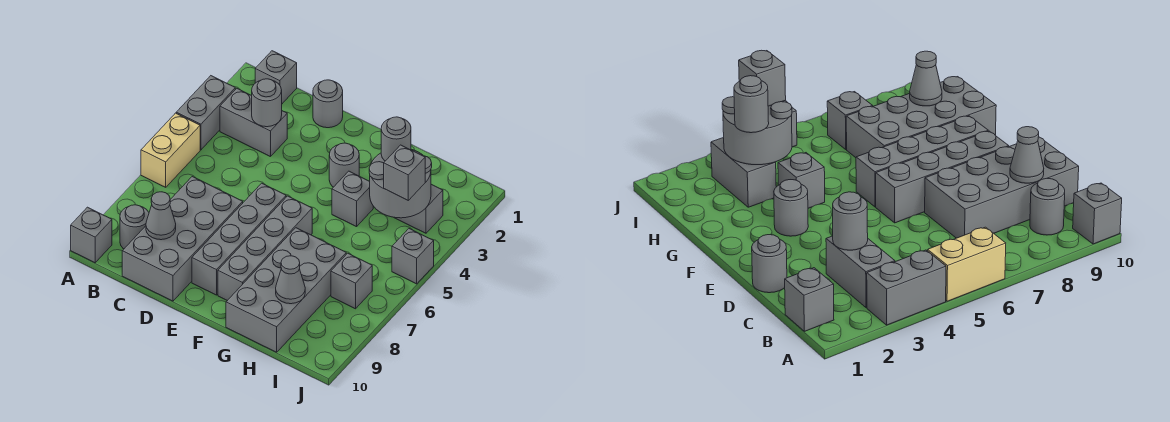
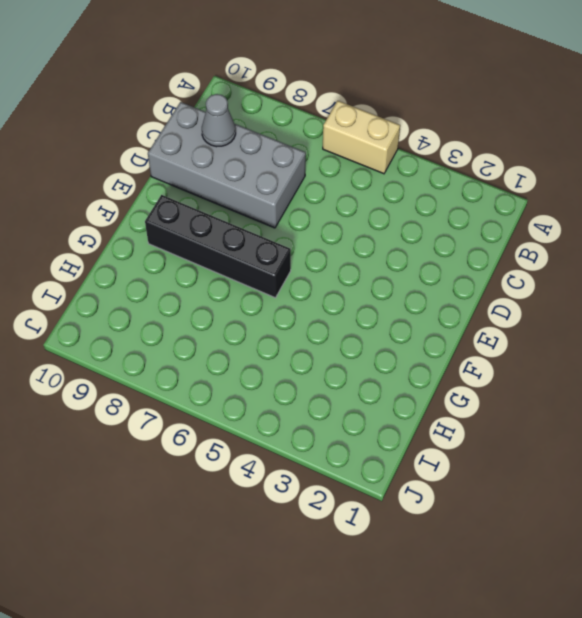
black 1x4 brick [145,195,291,298] -> grey 1x4 brick [218,196,312,301]
none -> grey 1x2 brick [176,76,235,150]
none -> grey 1x1 brick [71,207,112,263]
none -> grey 1x1 brick [255,51,297,104]

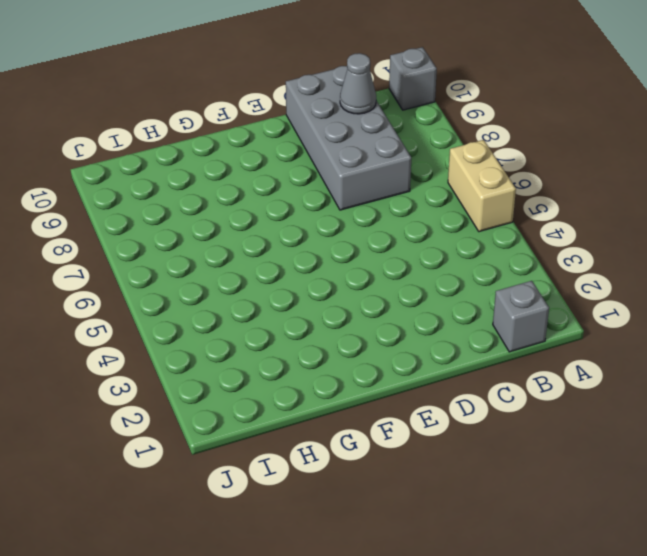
none -> grey 1x2 brick [176,76,235,150]
none -> grey 1x2 brick [220,89,287,157]
none -> grey 1x1 round brick [120,205,149,249]

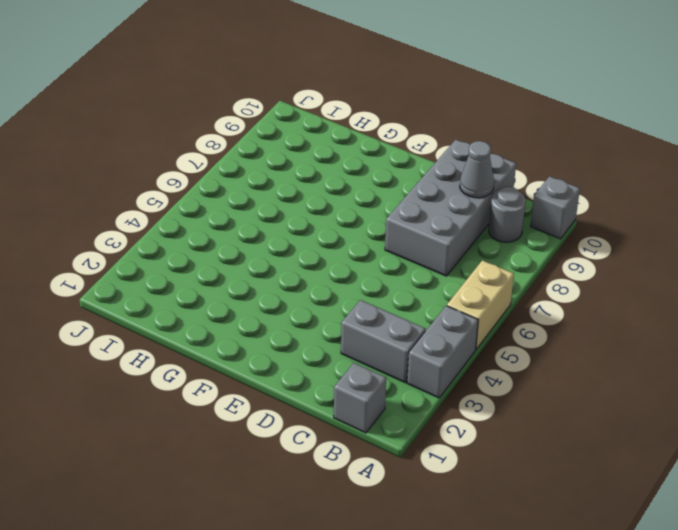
none -> grey 1x1 round brick [313,80,343,128]
none -> grey 1x4 brick [192,183,286,295]
none -> grey 1x1 round brick [329,143,359,187]

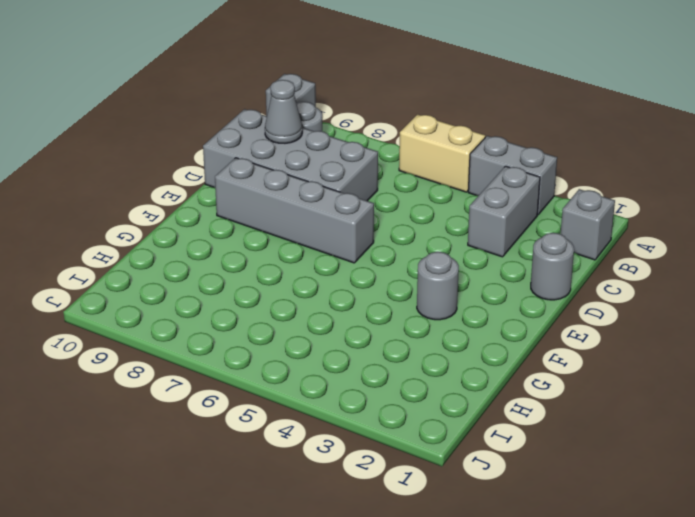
none -> grey 1x4 brick [218,196,312,301]
none -> grey 1x1 brick [332,171,373,227]
none -> grey 2x4 brick [226,228,346,352]

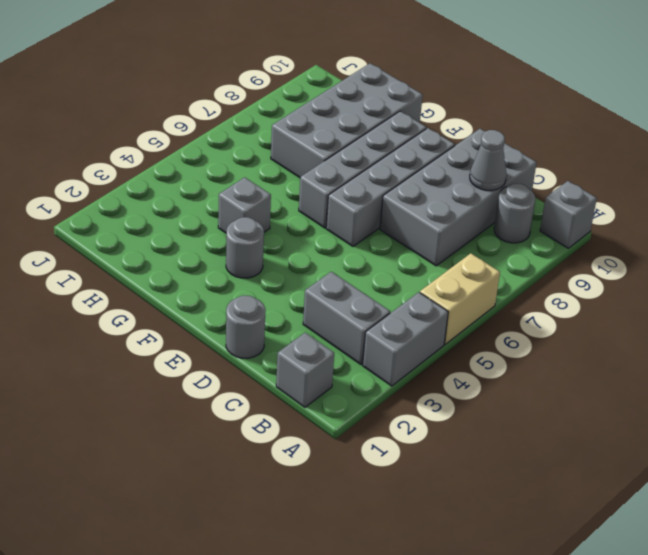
none -> grey 1x2 brick [394,184,443,233]
none -> grey 1x1 brick [331,253,372,309]
none -> grey 1x1 brick [392,229,434,284]

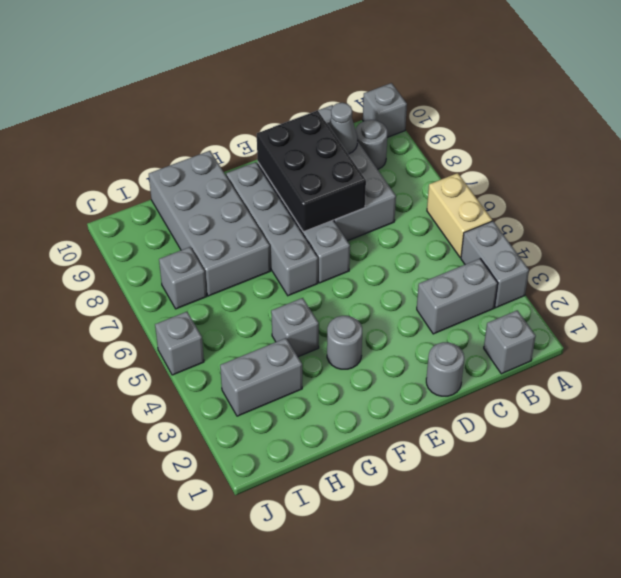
black 2x3 brick [257,111,366,232] -> none
none -> grey 1x1 round brick [252,79,282,127]
none -> grey 2x2 round brick [369,149,432,218]
none -> grey 1x1 cone [276,256,305,304]

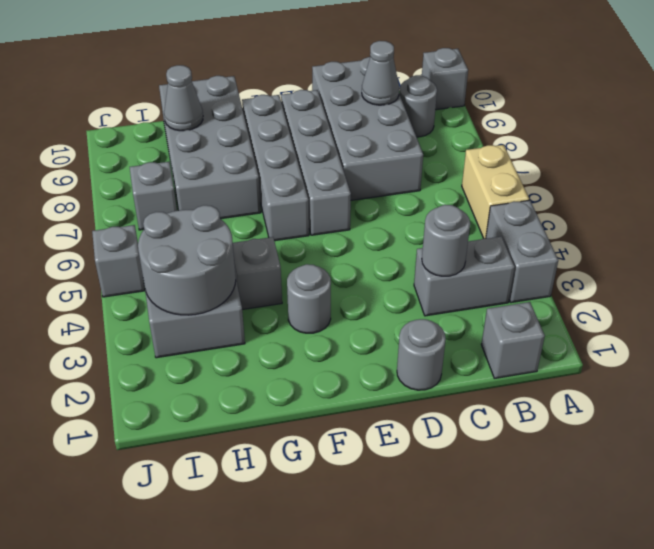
none -> grey 1x1 round brick [381,117,411,161]
none -> grey 1x1 brick [384,145,425,200]

